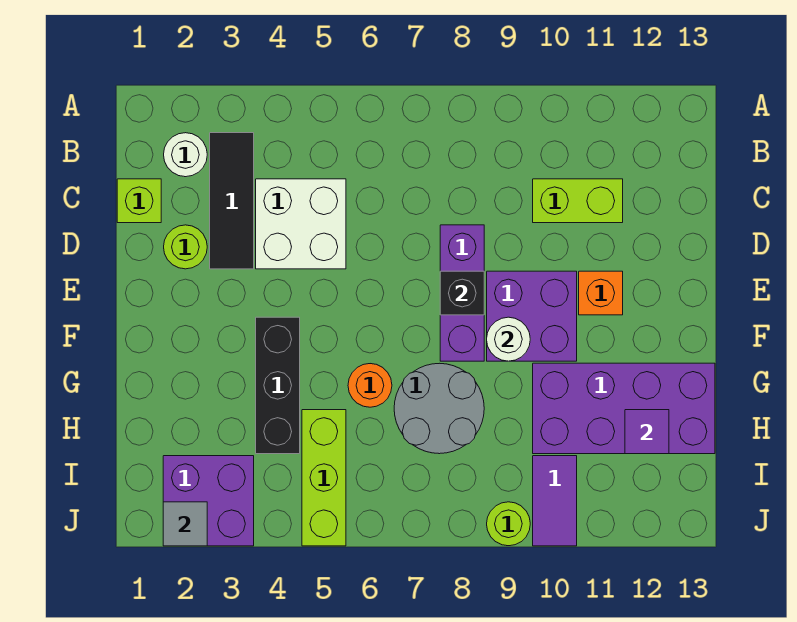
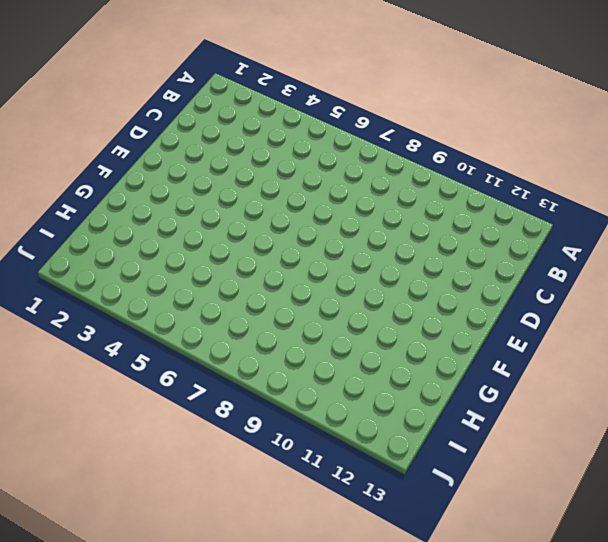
none -> white 1x1 round brick [164,133,207,177]
none -> black 1x3 tile [210,133,254,269]
none -> lime 1x1 brick [117,179,161,223]

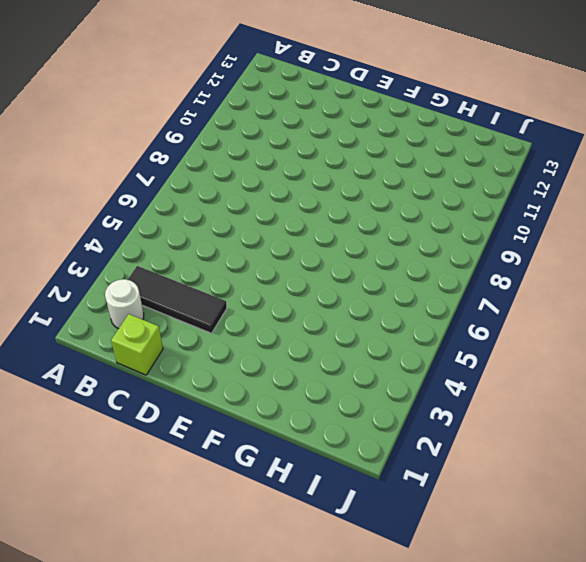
none -> white 2x2 brick [256,179,346,269]
none -> lime 1x2 brick [533,179,623,223]
none -> lime 1x1 round brick [164,225,207,269]

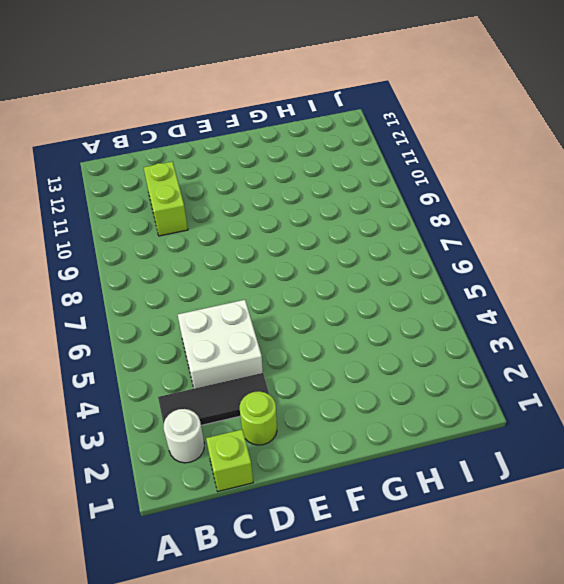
none -> purple 1x3 brick [440,225,484,361]
none -> purple 2x2 brick [487,271,577,361]
none -> orange 1x1 brick [579,271,623,315]

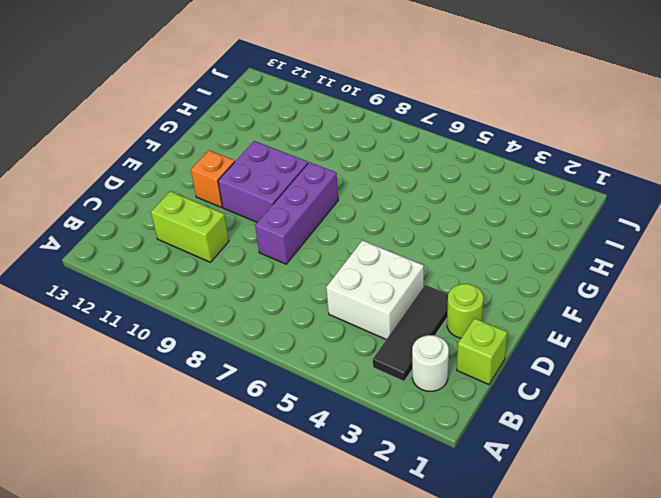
none -> black 1x3 brick [256,317,300,454]
none -> orange 1x1 round brick [348,364,392,407]
none -> grey 2x2 round brick [394,363,484,454]

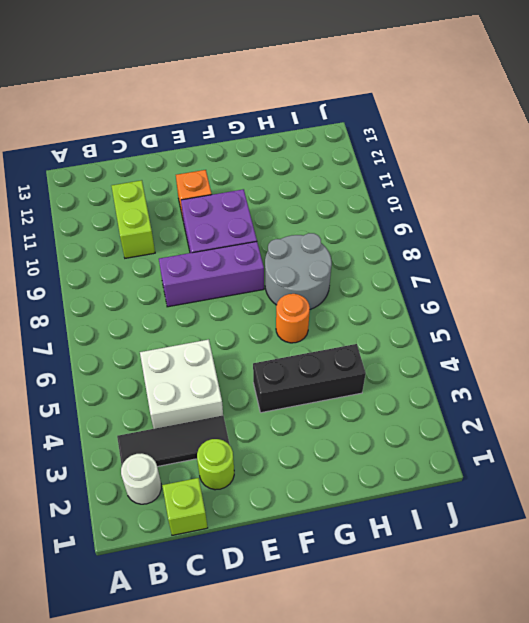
none -> purple 2x4 brick [533,363,715,454]
none -> lime 1x3 brick [302,410,346,546]
none -> purple 2x2 brick [163,456,254,546]

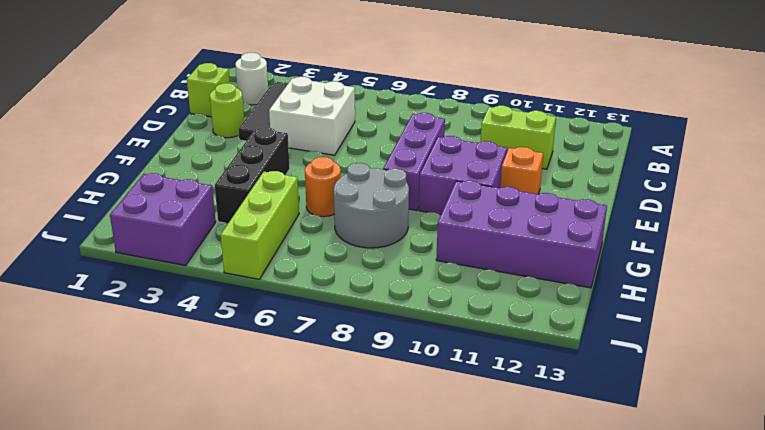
none -> purple 1x2 tile [533,456,577,546]
none -> lime 1x1 round brick [487,502,530,546]
none -> black 1x1 brick [440,271,484,315]

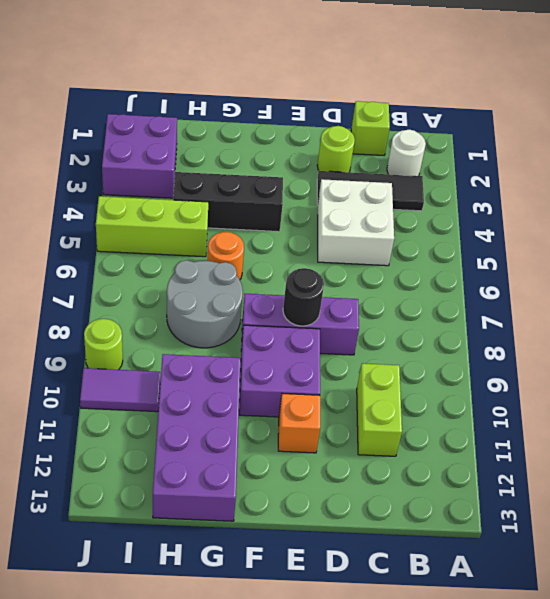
black 1x1 round brick [283,268,324,326] -> black 1x1 brick [440,271,484,315]
none -> white 1x1 round brick [487,317,530,361]
none -> purple 1x1 tile [625,410,669,454]
none -> grey 1x1 tile [163,502,207,546]

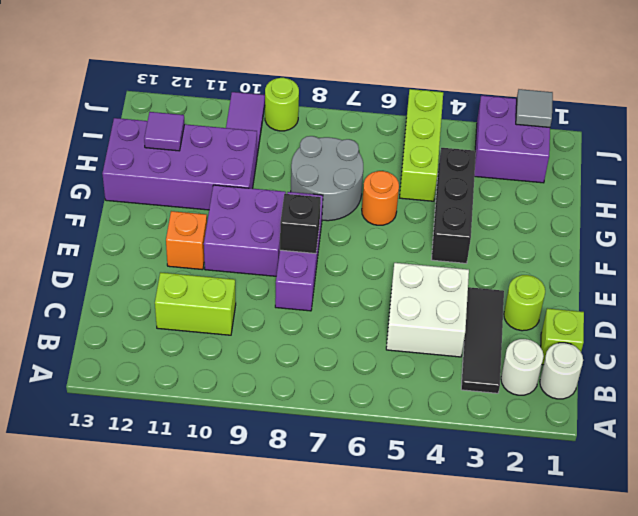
white 1x1 round brick [540,343,583,399] -> white 1x1 round brick moved to [487,317,530,361]

